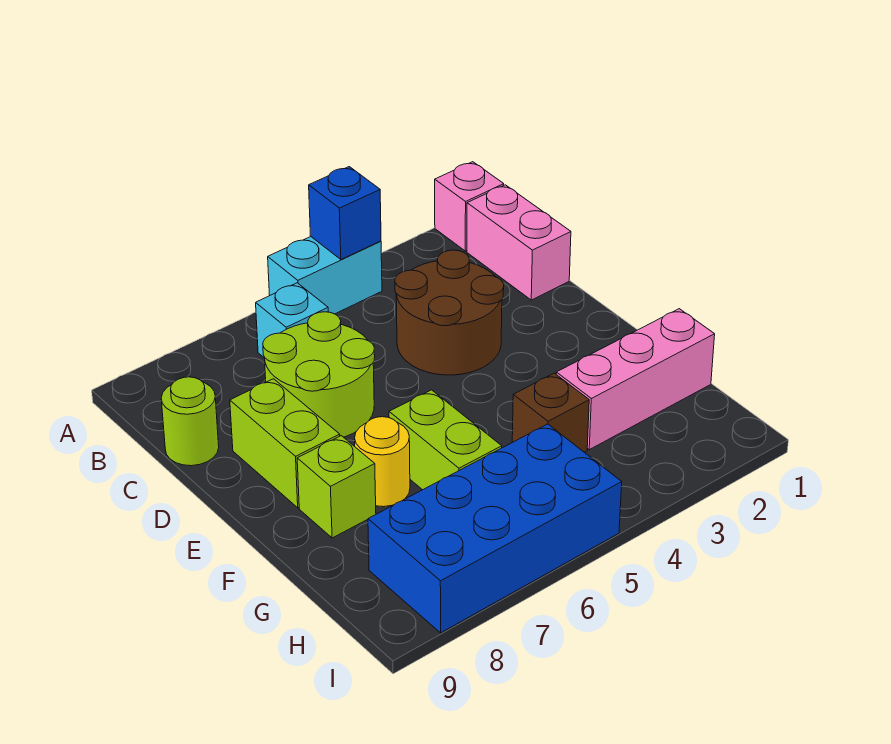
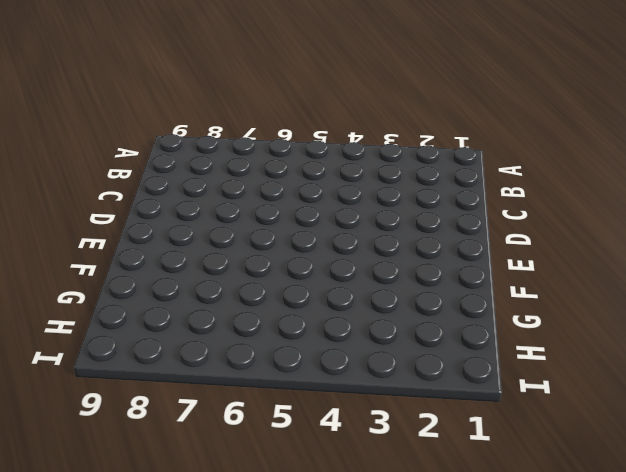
none -> pink 1x1 brick [435,162,504,251]
none -> cyan 1x2 brick [268,237,382,314]
none -> pink 1x2 brick [467,185,571,300]

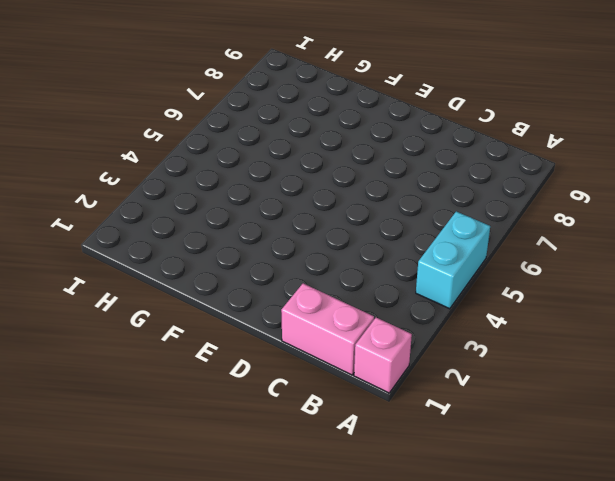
none -> cyan 1x1 brick [256,283,328,358]
none -> brown 2x2 round brick [395,250,504,375]
none -> lime 2x2 round brick [263,312,375,437]

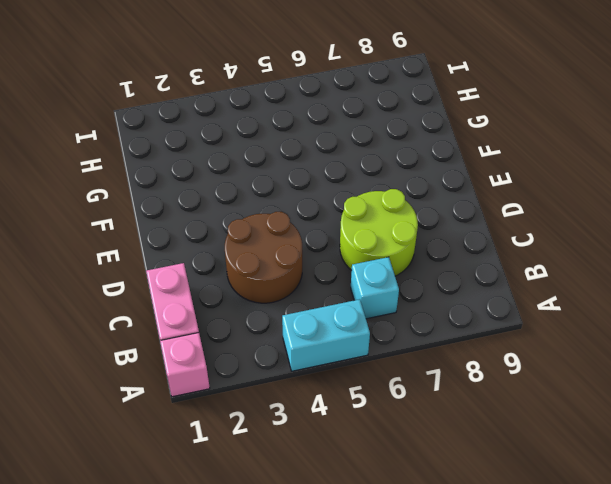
none -> lime 1x1 round brick [161,377,219,466]
none -> lime 1x2 brick [230,379,340,508]
none -> lime 1x2 brick [389,390,502,490]

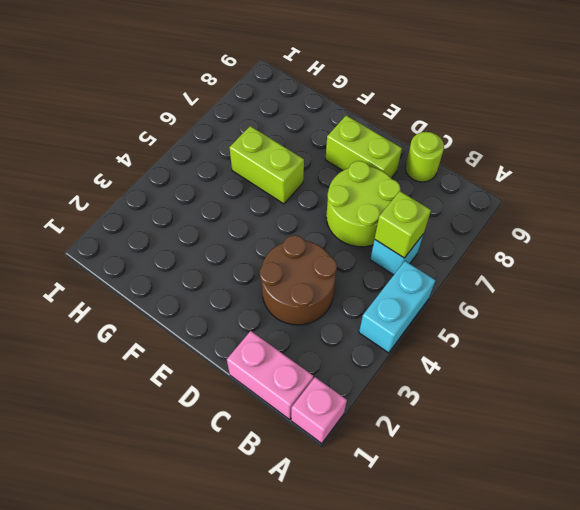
lime 1x1 brick [375,191,431,258] -> lime 1x1 brick moved to [297,436,376,538]
none -> yellow 1x1 round brick [355,417,410,507]
none -> pink 1x3 brick [556,309,715,450]
none -> brown 1x1 brick [512,373,589,452]

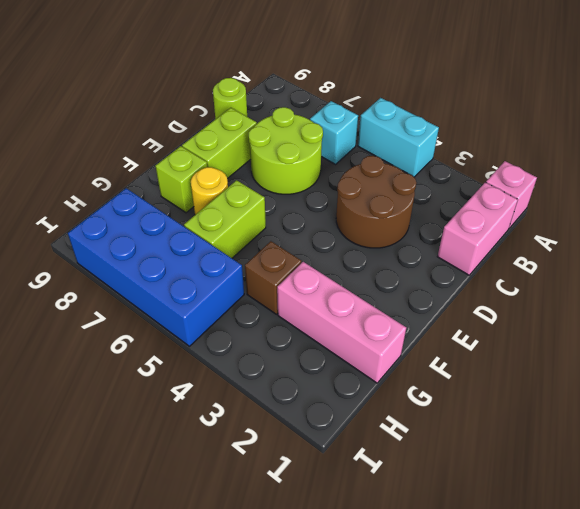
none -> blue 1x1 brick [309,167,381,259]

